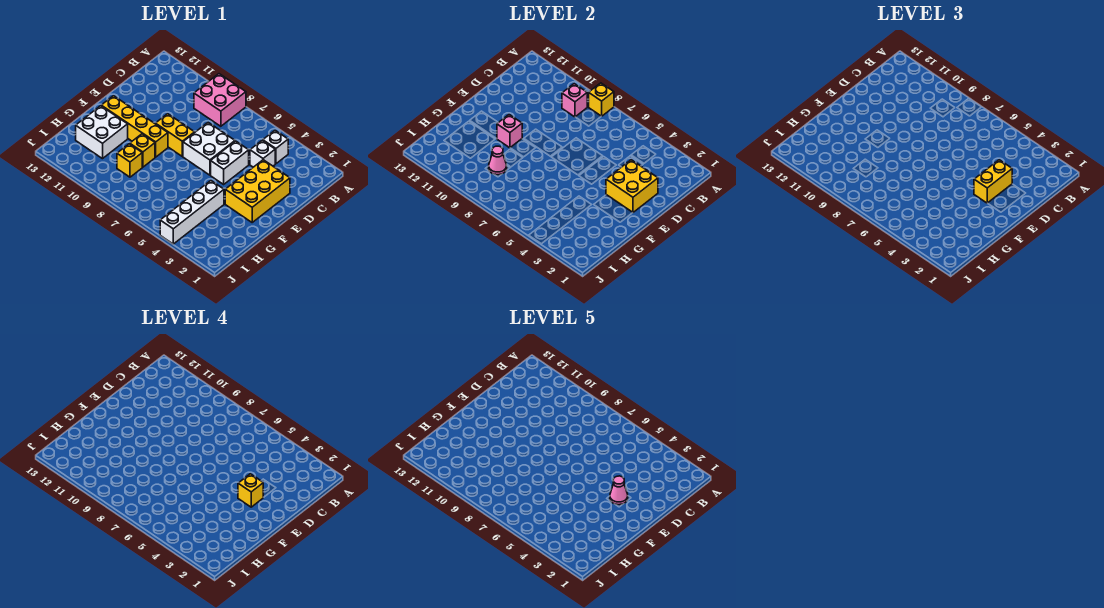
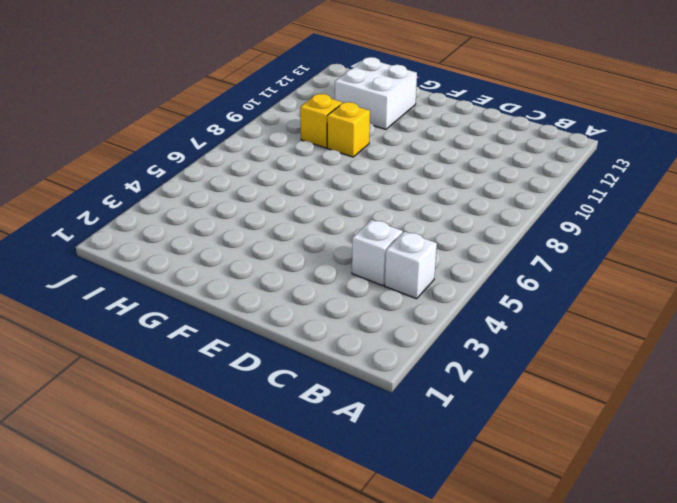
none -> pink 2x2 brick [194,74,246,126]
none -> yellow 2x3 brick [225,160,290,222]
none -> white 1x2 brick [211,141,249,184]

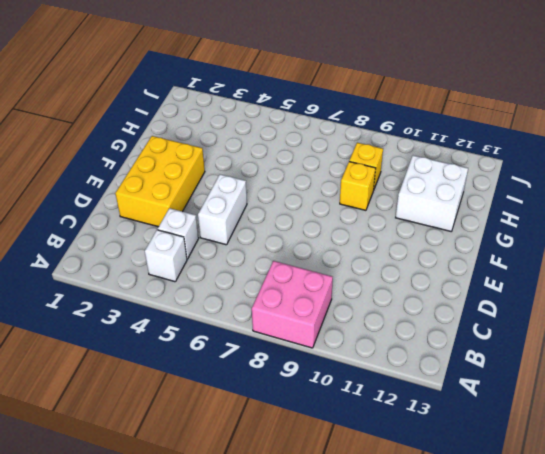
none -> white 2x2 brick [183,123,235,175]
none -> yellow 1x2 brick [155,114,195,156]
none -> yellow 1x4 brick [101,96,168,157]

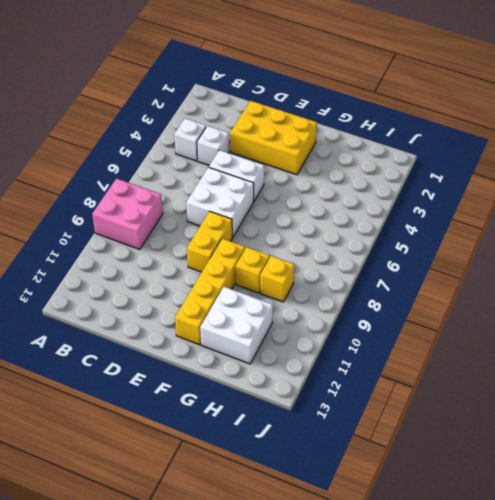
none -> white 1x4 brick [160,181,224,244]
none -> yellow 1x1 brick [589,83,614,116]
none -> pink 1x1 brick [562,84,587,117]

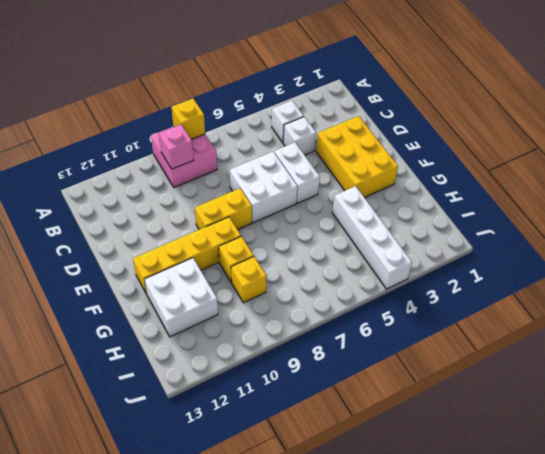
none -> yellow 2x2 brick [606,160,658,212]
none -> pink 1x1 brick [497,115,522,148]
none -> pink 1x1 cone [489,146,507,175]

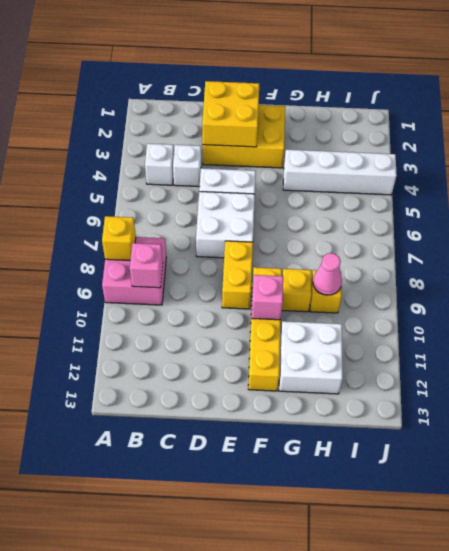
none -> yellow 1x2 brick [974,160,1012,203]
none -> yellow 1x1 brick [238,474,263,507]
none -> pink 1x1 cone [610,476,628,505]

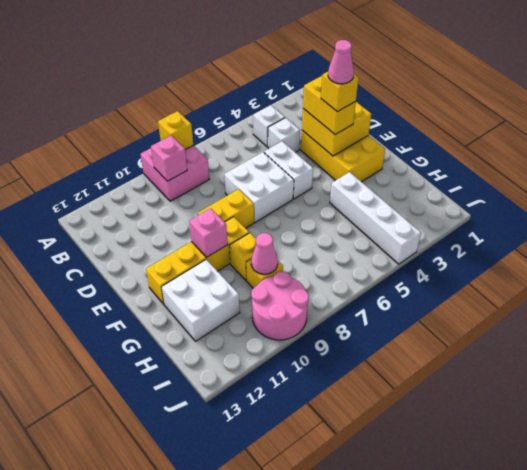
pink 2x2 round brick [251,271,309,340] -> none

